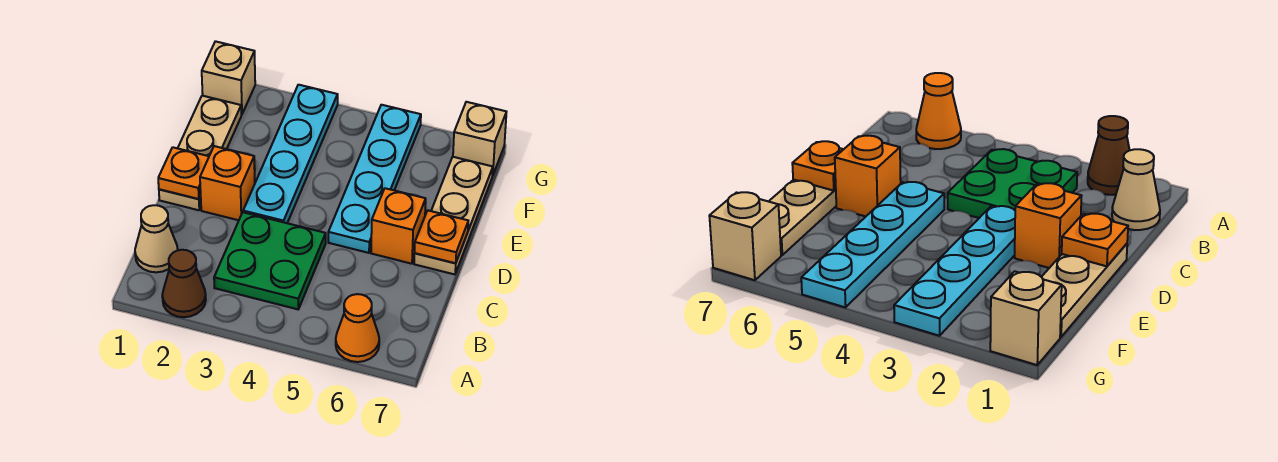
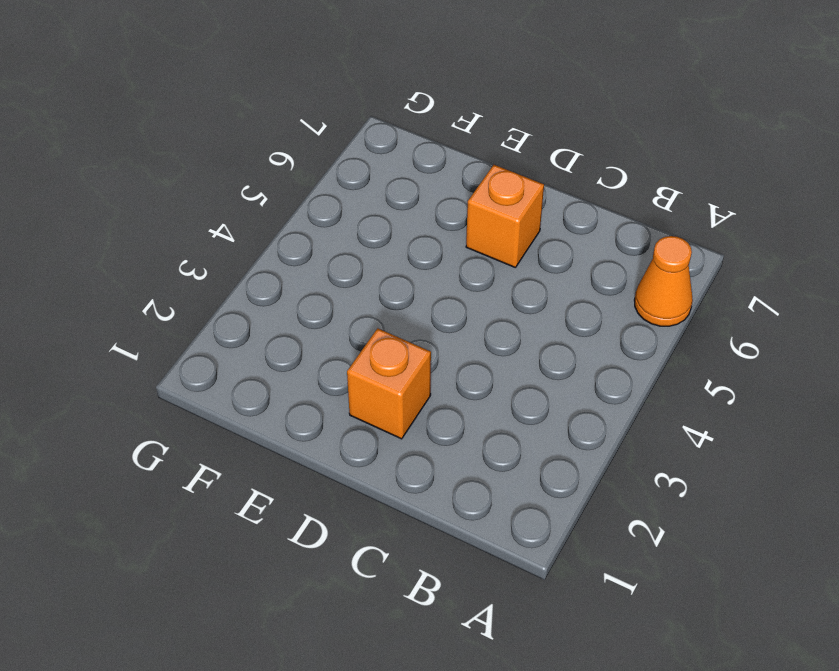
none -> brown 1x1 cone [162,250,206,317]
none -> tan 1x1 cone [135,205,178,272]
none -> green 2x2 plate [214,212,326,309]

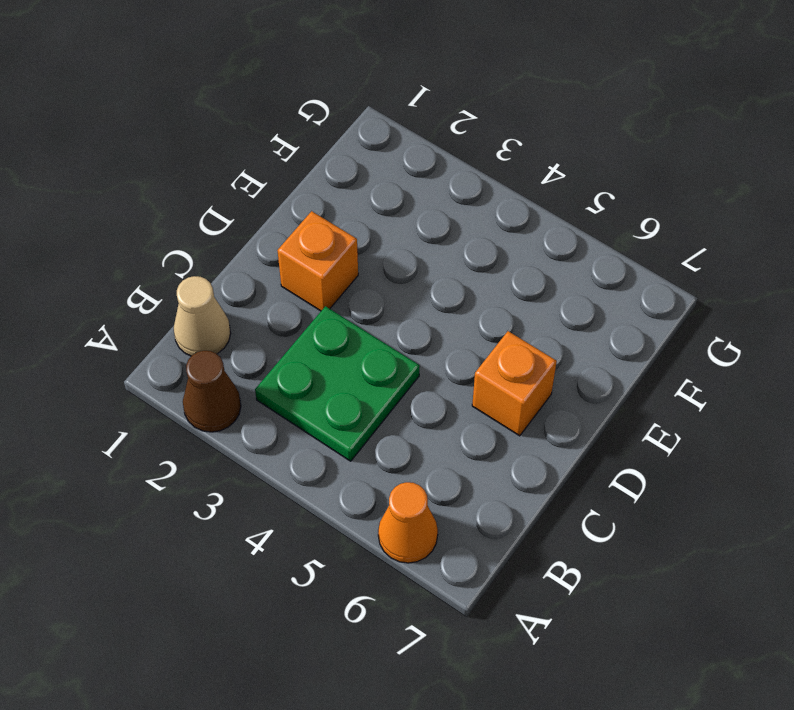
none -> tan 1x3 plate [159,96,241,210]
none -> cyan 1x4 plate [243,85,338,223]
none -> cyan 1x4 plate [328,105,421,253]

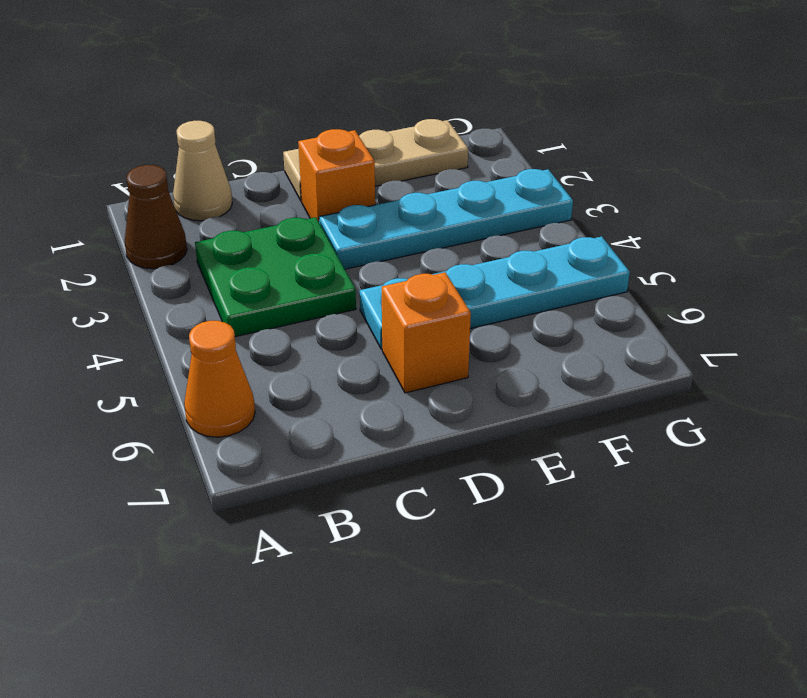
none -> tan 1x3 plate [414,157,493,274]
none -> tan 1x1 brick [202,41,255,115]
none -> tan 1x1 brick [453,102,506,176]

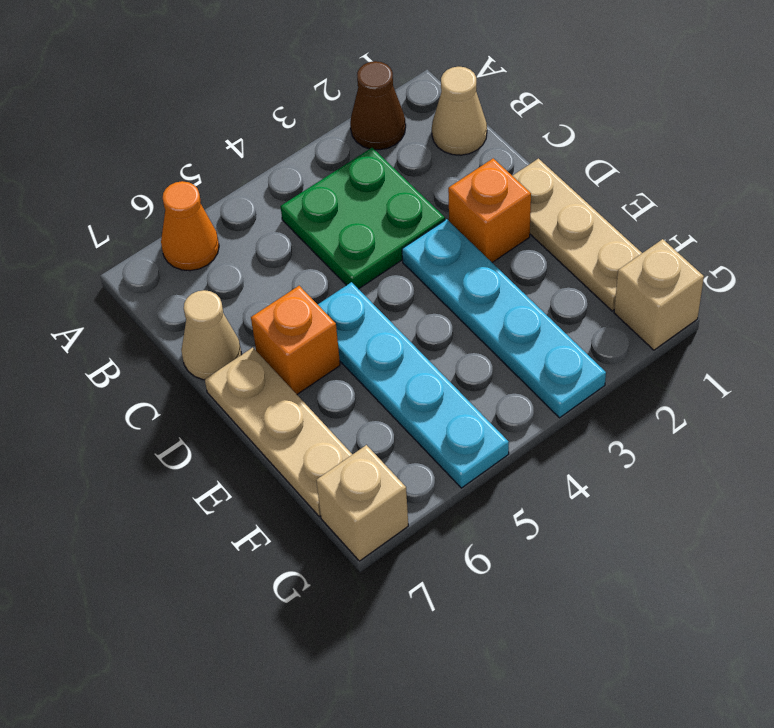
tan 1x1 cone [181,290,242,380] -> none
none -> orange 1x1 plate [158,147,209,199]
none -> orange 1x1 plate [415,210,468,263]

